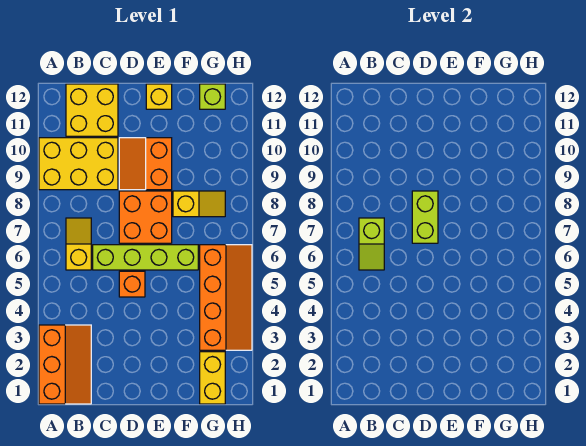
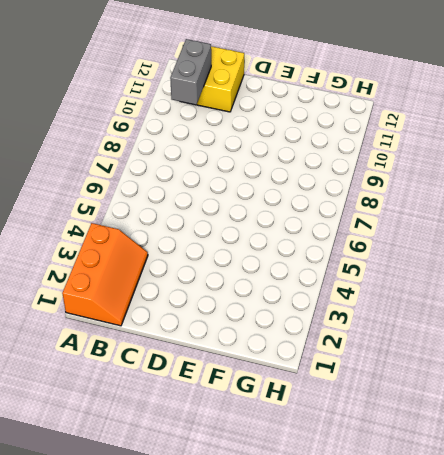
grey 1x2 brick [170,39,211,105] -> none
none -> yellow 2x3 brick [39,138,118,190]
none -> yellow 1x2 slope [66,218,91,270]
none -> lime 1x4 brick [93,245,198,270]

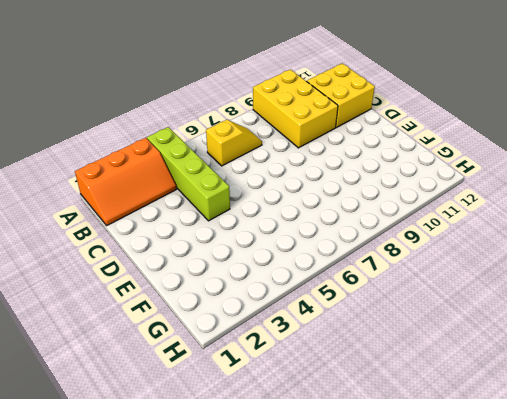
lime 1x4 brick [147,127,230,221] -> lime 1x4 brick moved to [93,245,198,270]
none -> orange 1x1 brick [119,271,145,297]
none -> orange 2x2 brick [119,191,172,243]
none -> orange 2x2 slope [119,138,172,190]

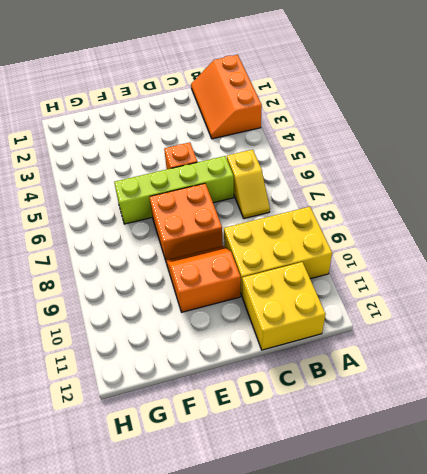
orange 2x2 slope [166,246,241,312] -> orange 2x2 slope turned to [119,138,172,190]
none -> yellow 1x1 brick [146,84,172,109]
none -> yellow 1x2 slope [173,191,225,217]
none -> yellow 1x2 brick [200,352,225,404]

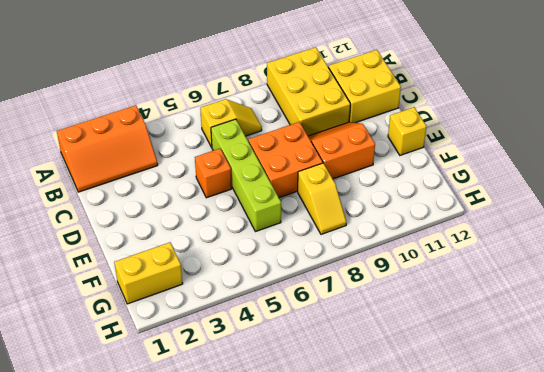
none -> orange 2x4 slope [200,245,252,350]
none -> lime 1x1 brick [200,84,225,109]
none -> lime 1x2 slope [359,218,384,270]

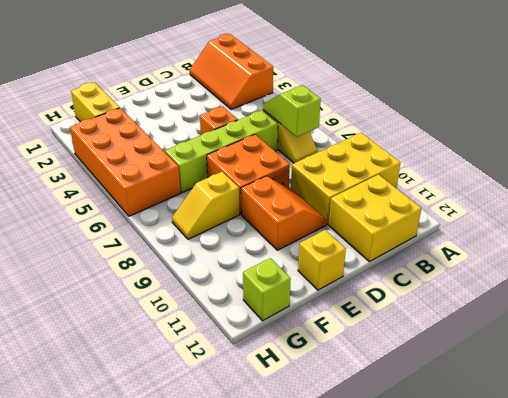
orange 2x4 brick [70,108,181,216] -> orange 2x4 slope [200,245,252,350]
none -> lime 1x2 brick [412,191,438,243]

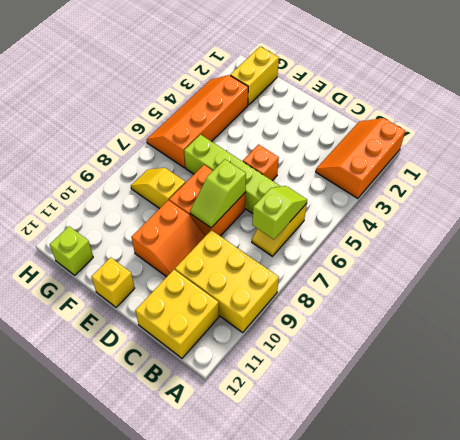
lime 1x2 slope [190,159,246,228] -> lime 1x2 brick [412,191,438,243]

